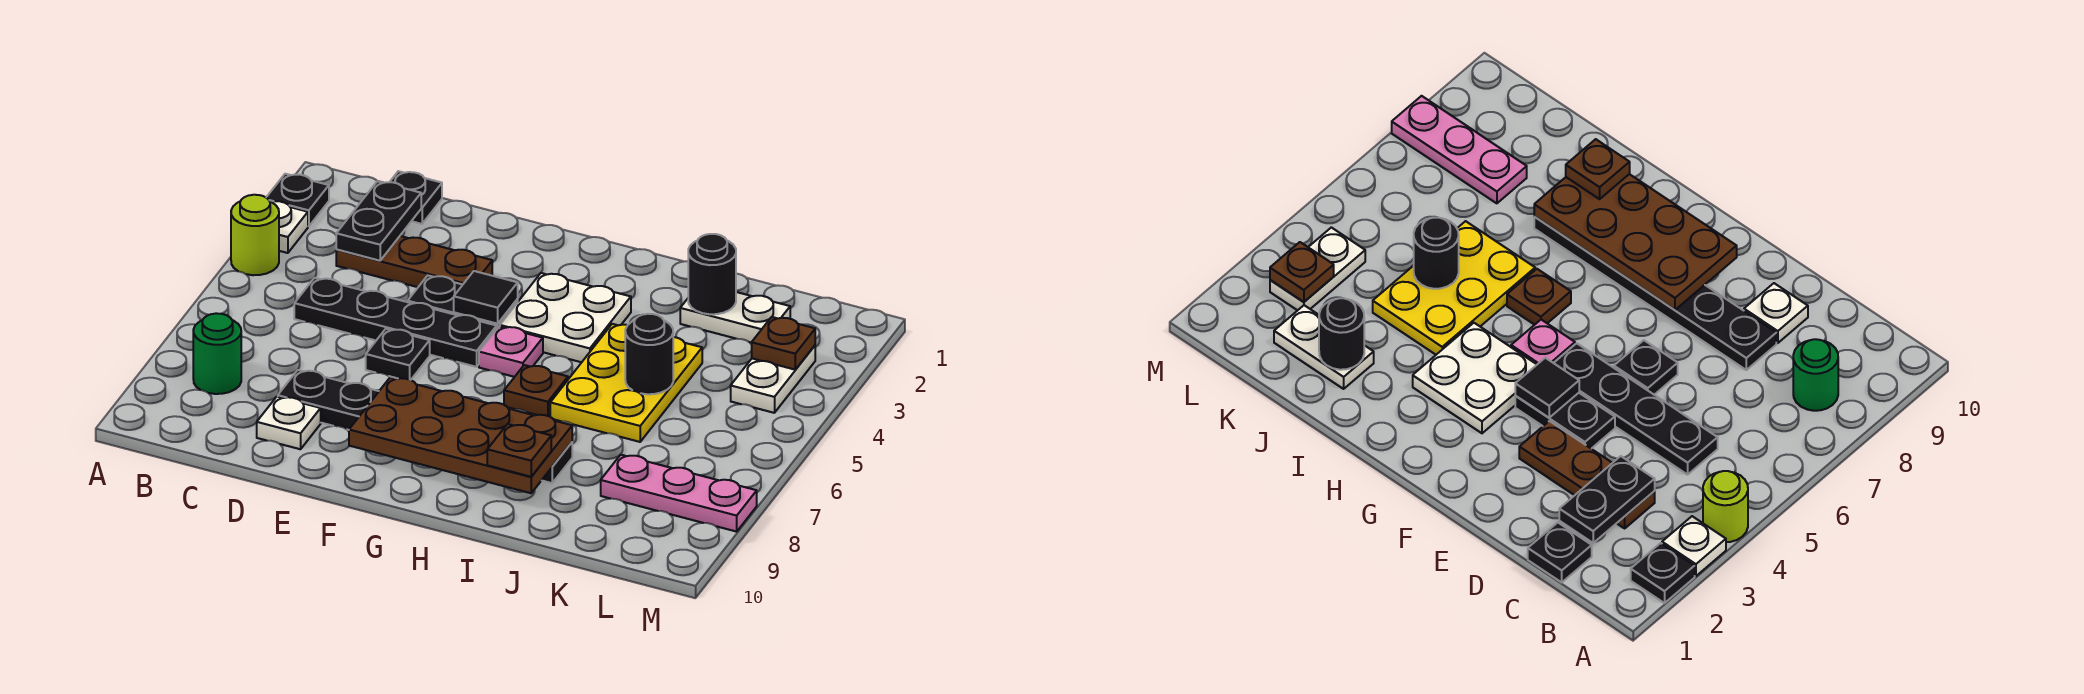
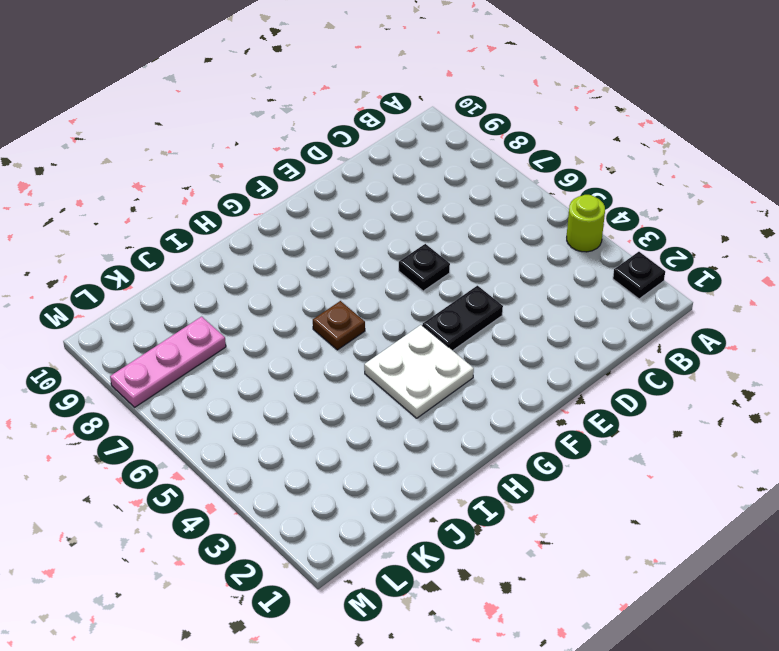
none -> white 1x1 plate [272,201,308,253]
none -> green 1x1 round brick [193,313,241,394]
none -> black 1x1 plate [390,171,442,224]

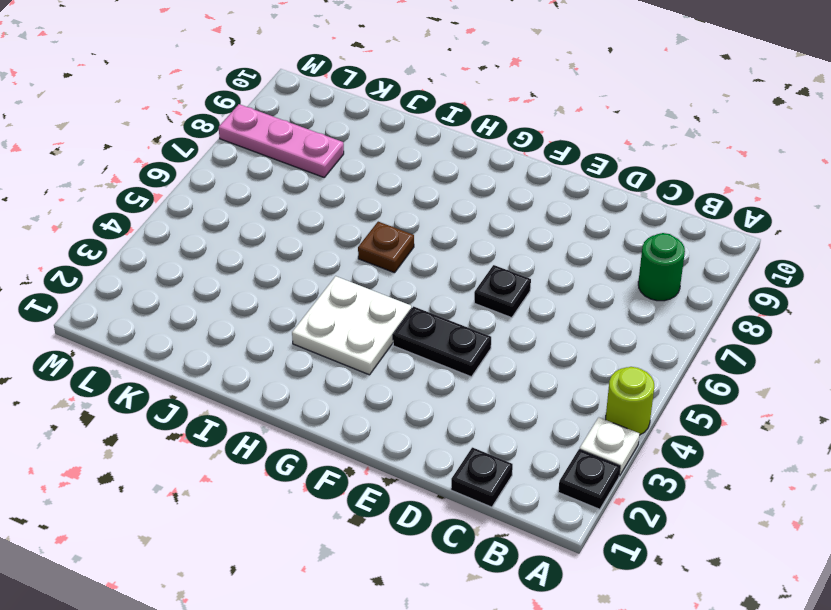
none -> brown 1x3 plate [336,236,492,287]
none -> black 1x4 plate [294,278,497,367]
none -> black 1x6 plate [278,370,572,483]

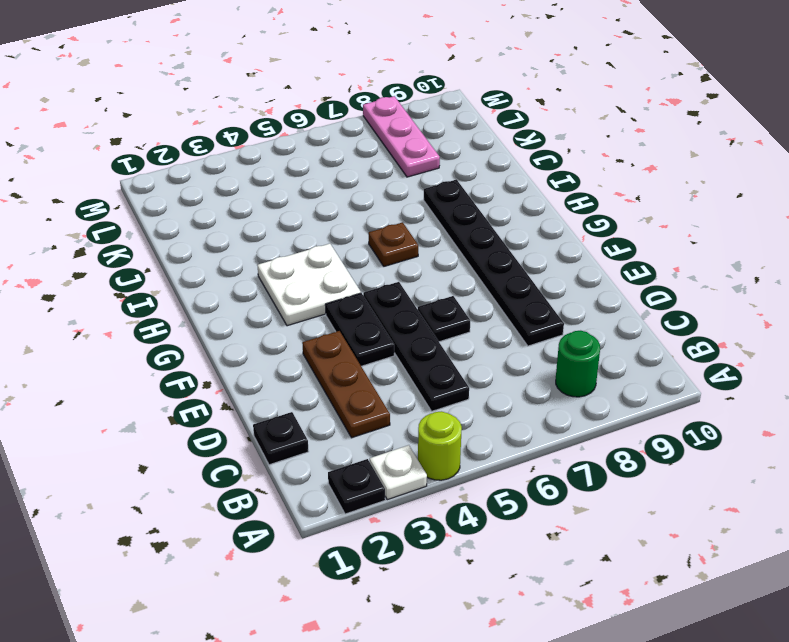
none -> white 1x1 plate [257,397,321,449]
none -> pink 1x1 plate [479,326,543,377]
none -> yellow 2x3 plate [550,324,702,442]

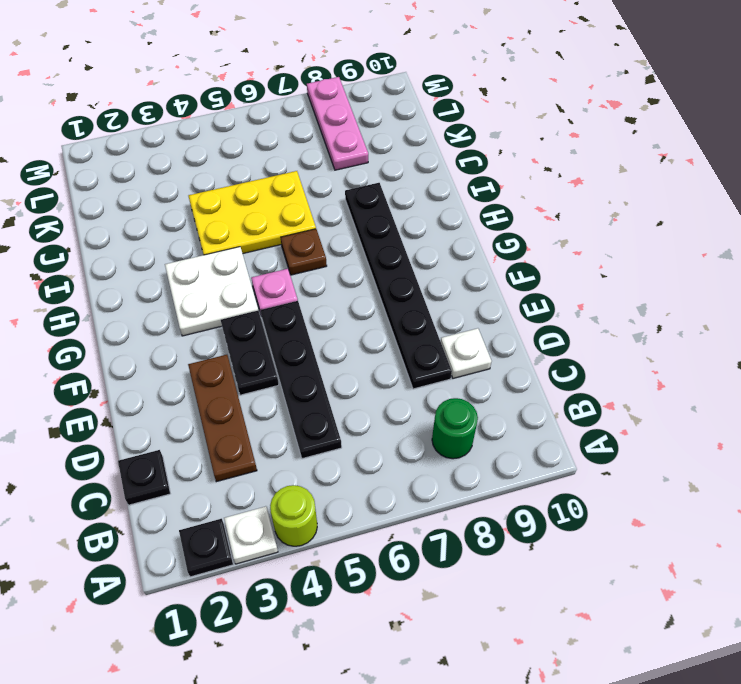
none -> black 1x1 plate [366,329,430,380]
none -> white 1x2 plate [680,292,790,343]
none -> white 1x2 plate [731,346,815,413]

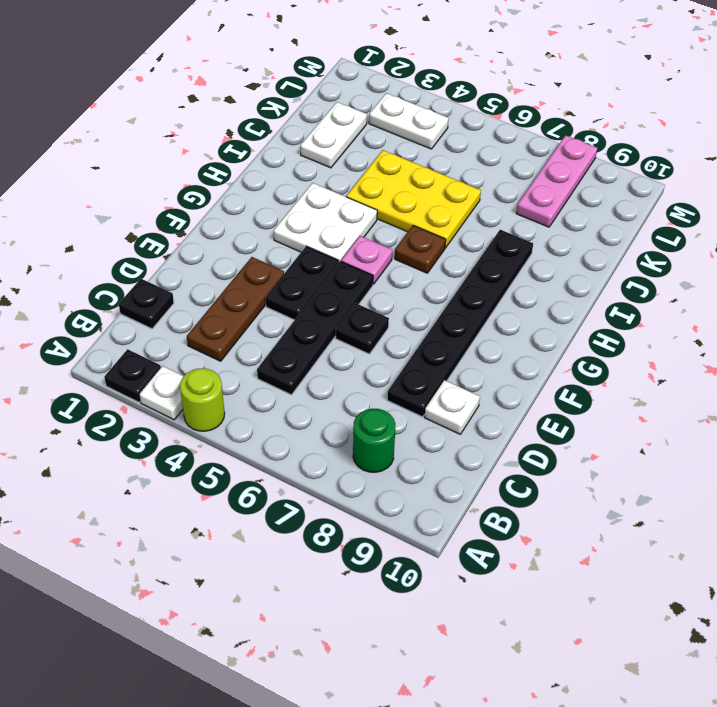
none -> black 1x2 plate [336,181,421,261]
none -> black 1x1 tile [454,271,518,324]
none -> brown 2x4 plate [349,378,572,493]

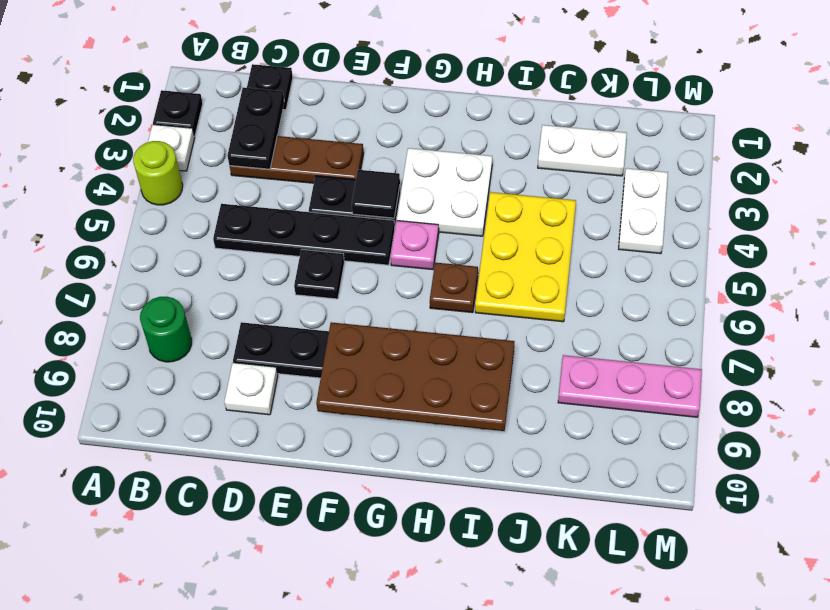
none -> black 1x1 round brick [688,234,736,314]
none -> black 1x1 round brick [625,314,673,394]
none -> brown 1x1 plate [752,317,815,370]

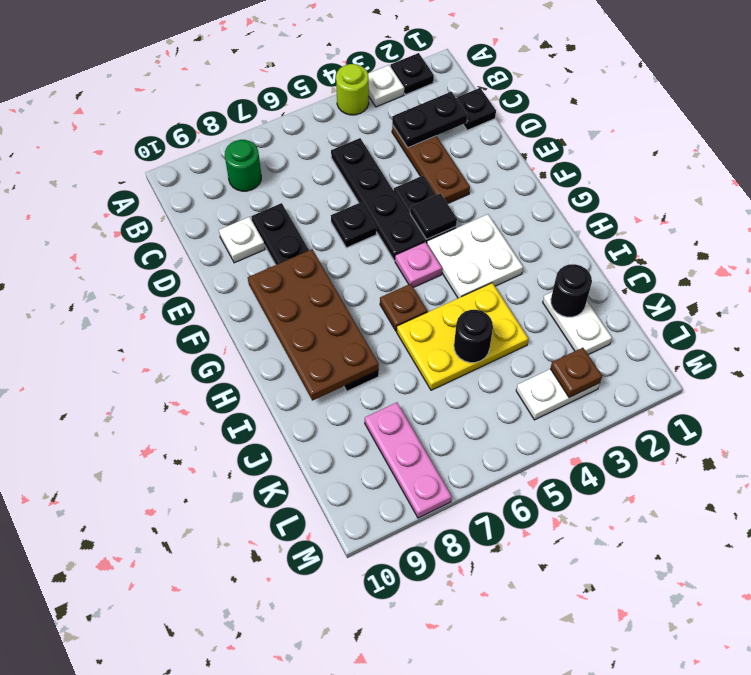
none -> brown 1x1 plate [487,424,551,477]

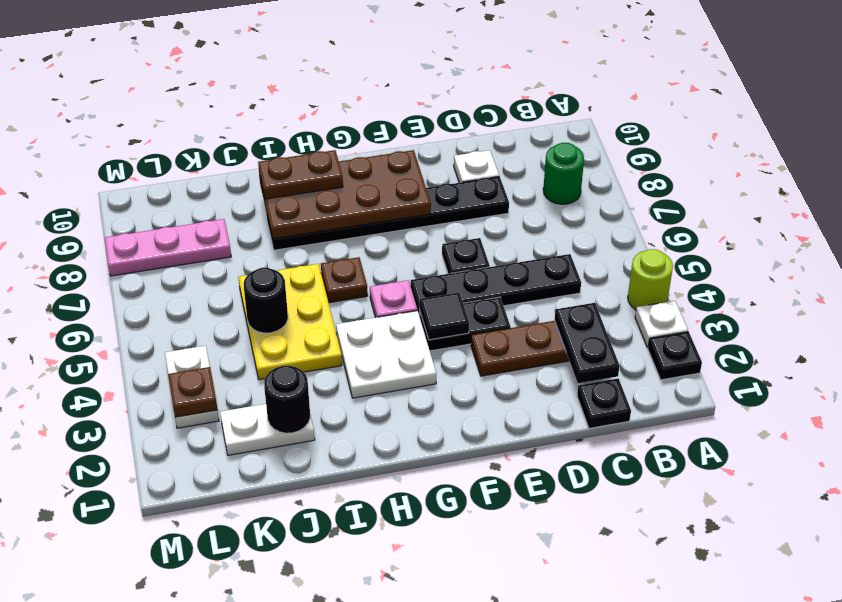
brown 1x2 plate [258,150,343,199] -> brown 1x1 plate [487,424,551,477]

